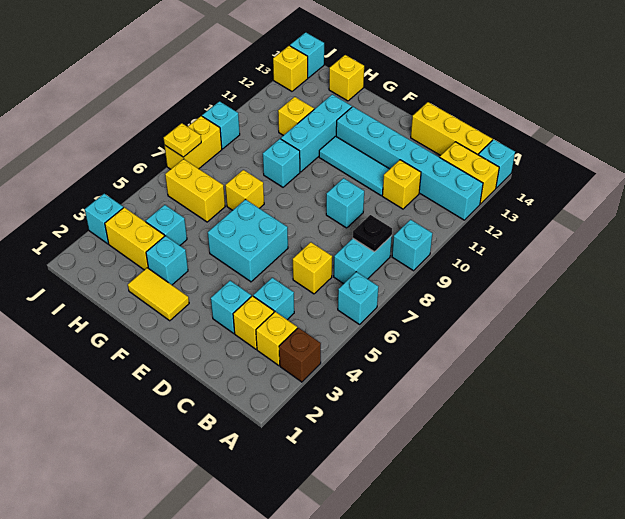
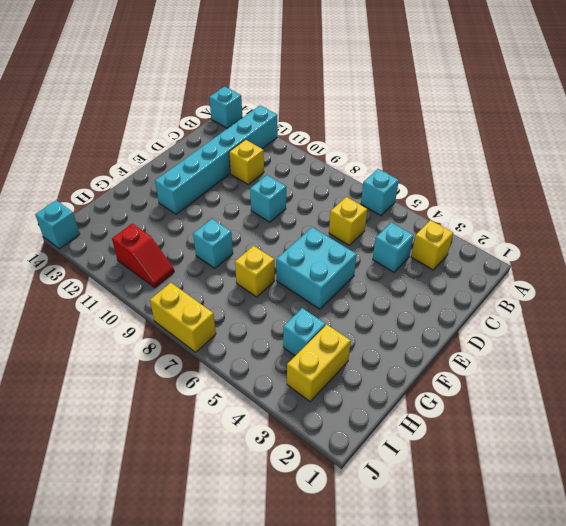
red 1x2 slope [112,223,174,288] -> none
none -> brown 1x1 brick [279,328,321,382]
none -> cyan 1x1 brick [392,220,432,271]
none -> yellow 1x2 brick [440,142,499,204]
none -> cyan 1x2 brick [334,236,392,284]

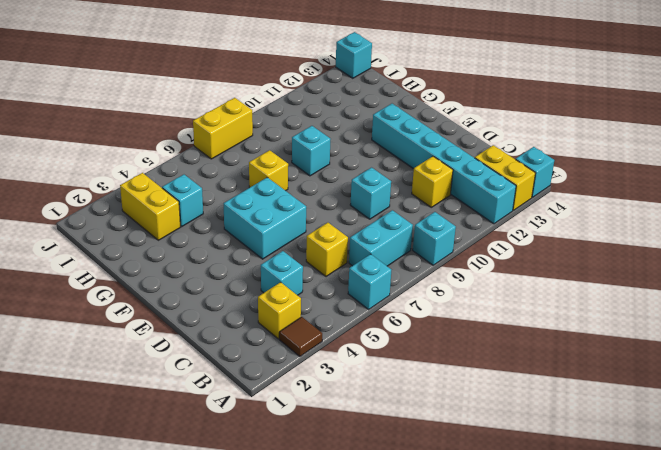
brown 1x1 tile [279,317,322,356] -> brown 1x1 brick [279,328,321,382]
none -> yellow 1x3 brick [411,102,492,156]
none -> yellow 1x1 brick [233,296,274,349]
none -> cyan 1x1 brick [211,281,251,333]
none -> cyan 1x3 tile [319,136,389,195]

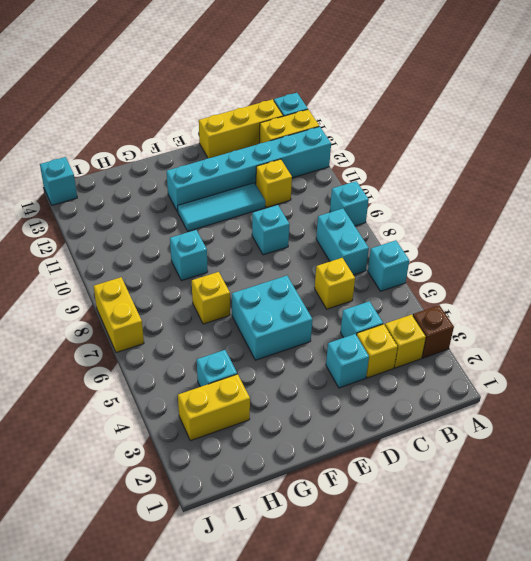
none -> yellow 1x2 tile [128,268,189,321]
none -> cyan 1x1 brick [146,236,188,285]
none -> cyan 1x3 brick [281,94,352,172]
none -> yellow 1x2 brick [165,159,225,222]

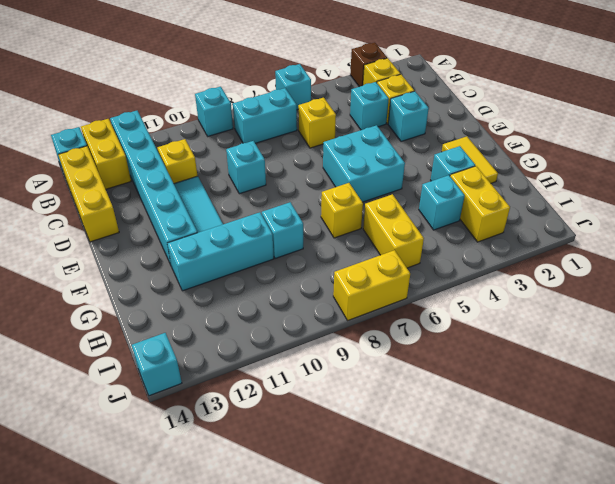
none -> yellow 1x1 brick [278,97,314,136]
none -> yellow 1x1 brick [329,55,364,101]
none -> cyan 1x1 brick [85,194,123,244]
none -> cyan 1x1 brick [202,101,240,149]

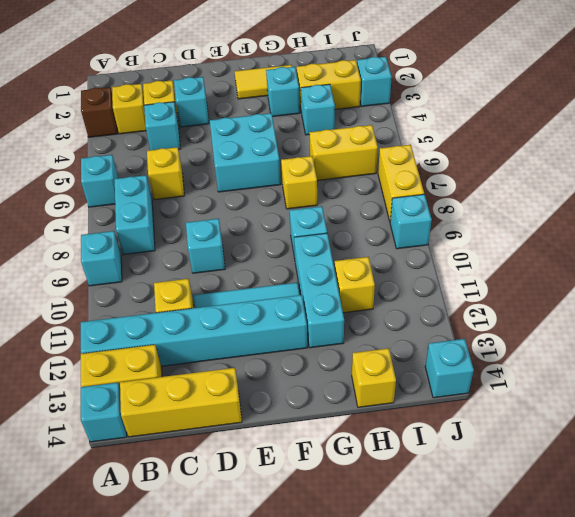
none -> yellow 1x1 brick [273,46,308,91]
none -> black 1x1 plate [353,215,392,252]
none -> yellow 1x1 plate [164,123,201,157]

